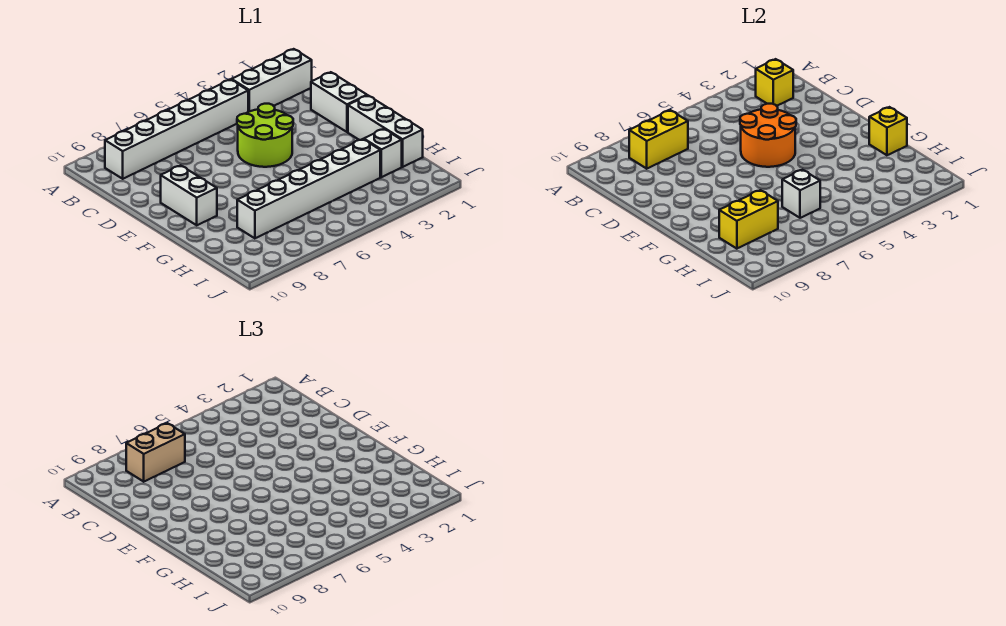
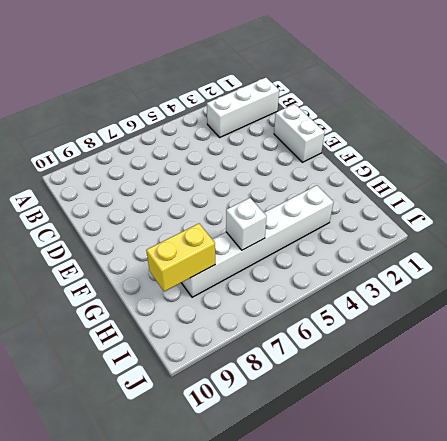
none -> white 1x6 brick [105,80,248,179]
none -> lime 2x2 round brick [237,104,293,167]
none -> white 1x2 brick [161,165,217,225]

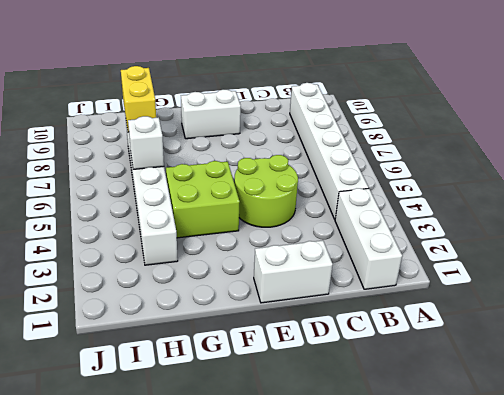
lime 2x2 brick [166,161,240,238] -> none
none -> white 1x3 brick [348,96,423,167]
none -> white 1x1 brick [364,129,402,177]
none -> yellow 1x1 brick [756,59,793,106]

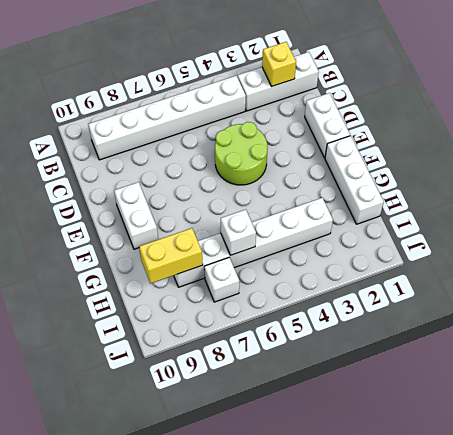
white 1x1 brick [204,258,239,302] -> white 1x1 brick moved to [364,129,402,177]
none -> yellow 1x2 brick [629,110,688,169]
none -> orange 2x2 round brick [740,104,796,167]
none -> yellow 1x1 brick [869,107,907,155]

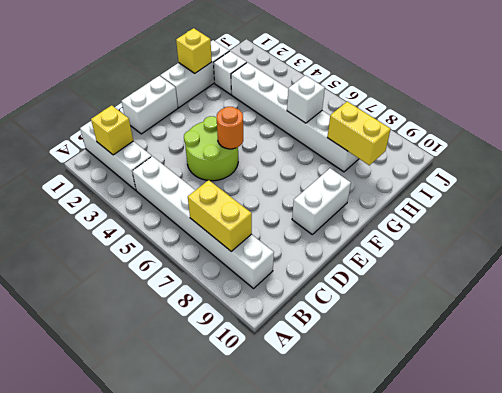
orange 1x1 round brick [217,107,243,149] -> orange 2x2 round brick [740,104,796,167]
none -> tan 1x2 brick [126,423,185,482]

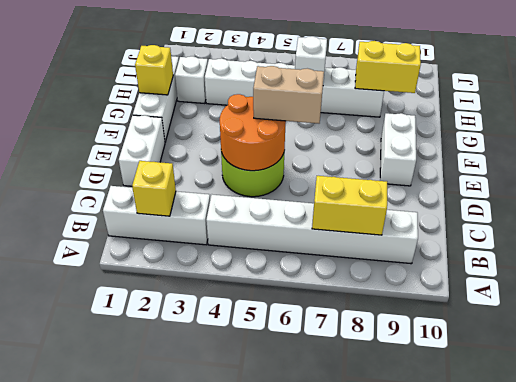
tan 1x2 brick [253,66,324,123] -> tan 1x2 brick moved to [126,423,185,482]

